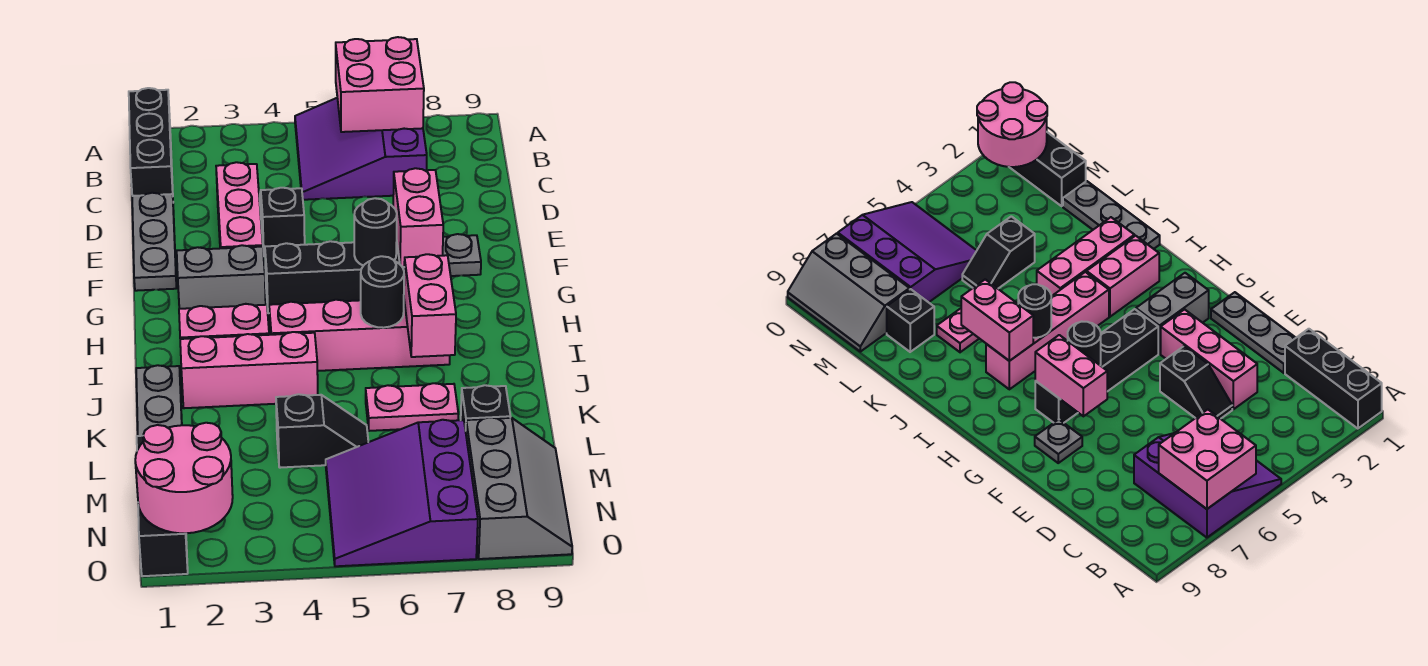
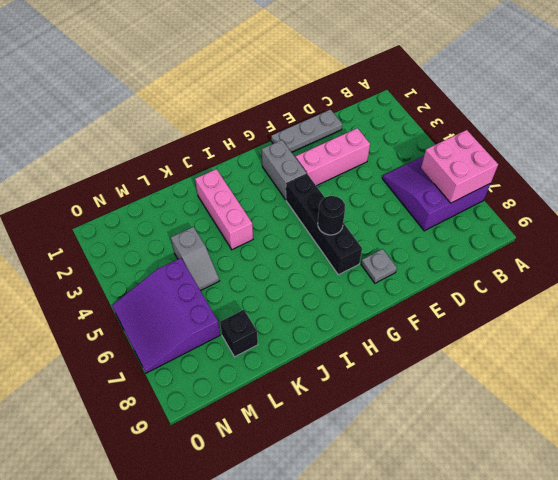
grey 1x2 slope [171,227,219,291] -> black 1x2 slope [276,394,368,468]
purple 3x3 slope [112,258,220,373] -> purple 3x3 slope turned to [326,420,478,566]
none -> black 1x3 brick [129,88,173,196]
none -> black 1x2 slope [260,188,305,256]
none -> pink 1x2 brick [179,304,269,339]

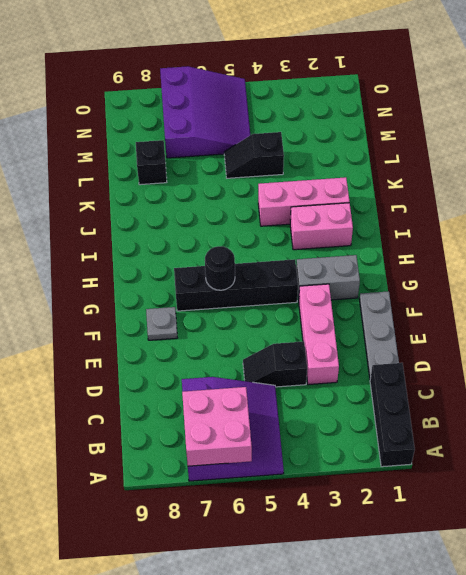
black 1x2 slope [243,341,307,387] -> black 1x2 slope turned to [260,188,305,256]
none -> pink 1x4 brick [269,300,450,371]
none -> grey 1x3 plate [136,365,182,436]
none -> pink 1x2 plate [366,383,458,431]

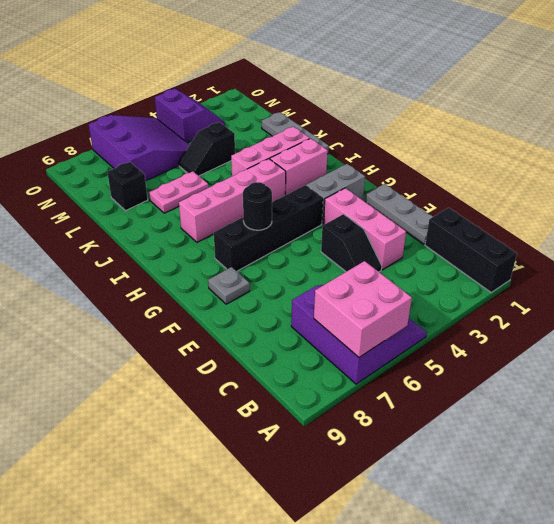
purple 2x2 slope [155,89,225,143] -> none
none -> black 1x3 brick [137,436,188,576]
none -> grey 2x3 slope [466,417,572,559]
none -> pink 1x2 brick [393,168,443,267]

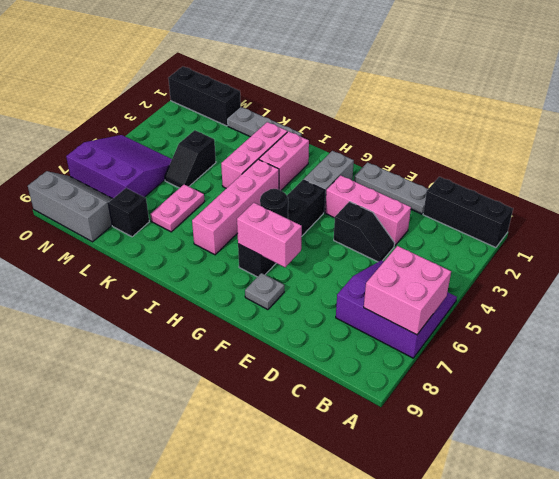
grey 2x3 slope [28,171,112,242] -> grey 2x3 slope turned to [466,417,572,559]
none -> black 1x1 round brick [361,256,404,328]
none -> pink 1x2 brick [404,254,456,357]
none -> pink 2x2 round brick [135,423,233,534]

